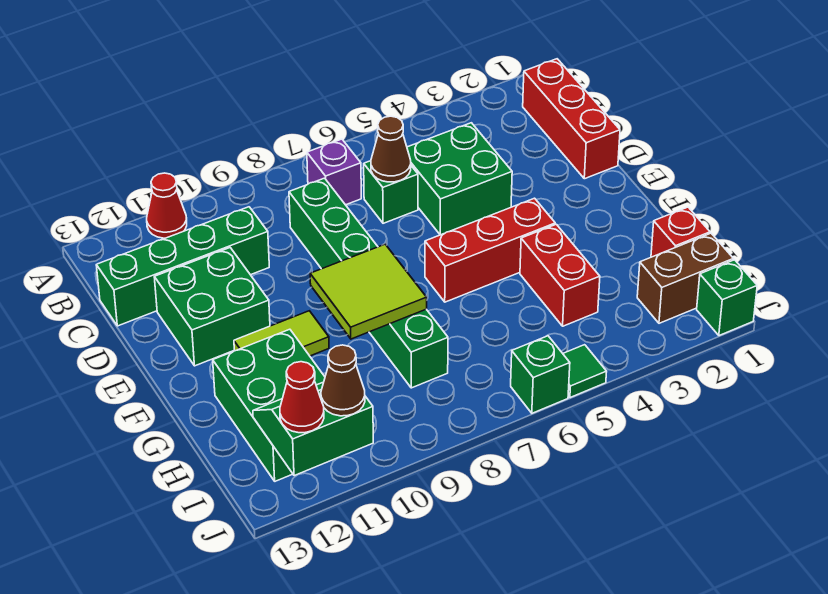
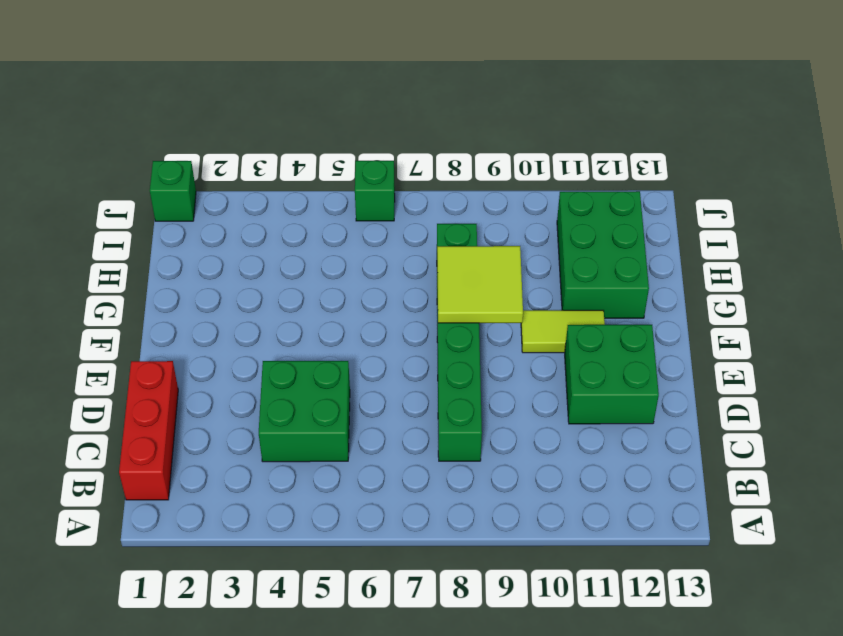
none -> red 1x1 cone [147,173,187,238]
none -> purple 1x1 brick [307,139,361,205]
none -> green 1x1 brick [364,161,418,223]

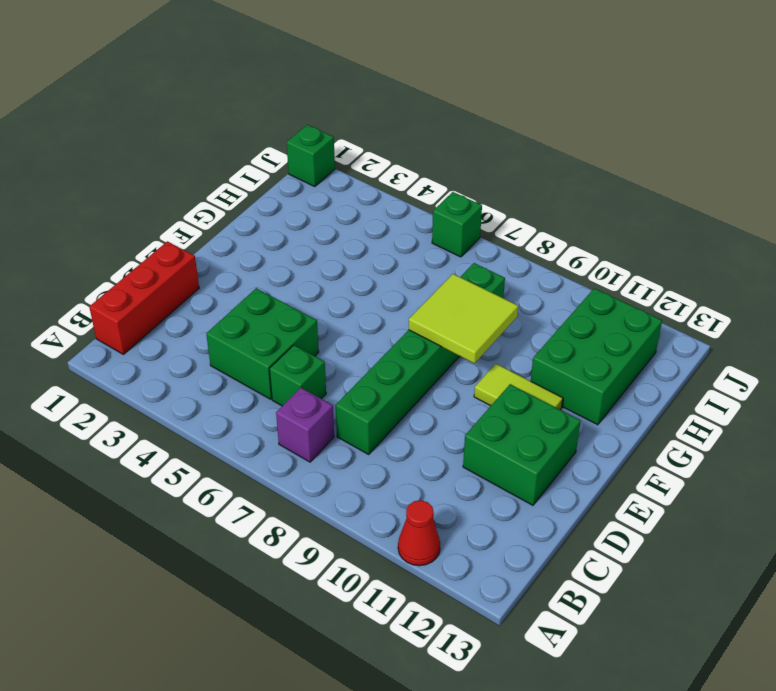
none -> green 1x4 brick [96,207,269,326]
none -> red 1x3 brick [425,198,555,302]
none -> red 1x2 brick [520,224,600,326]

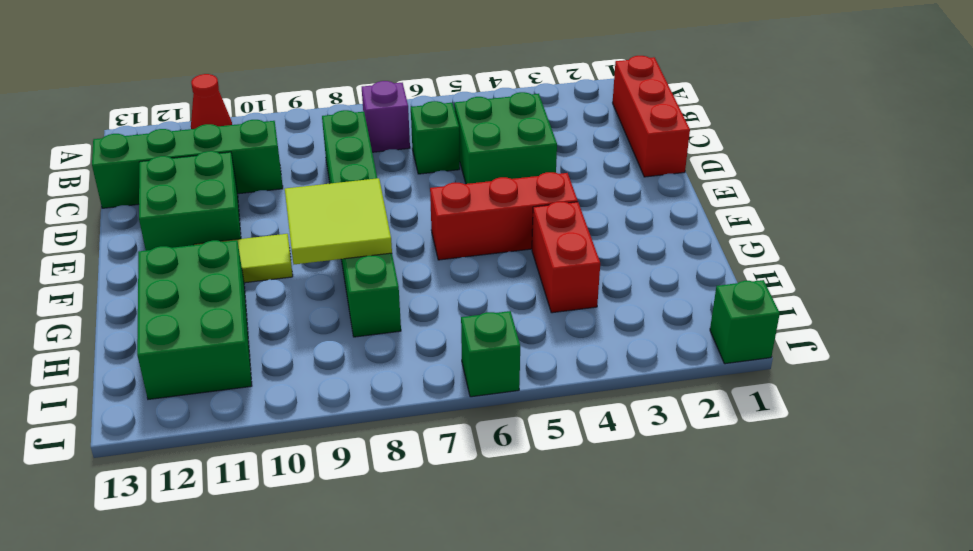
none -> red 1x1 brick [651,207,710,257]
none -> brown 1x2 brick [637,233,733,323]
none -> green 1x1 tile [563,345,607,398]

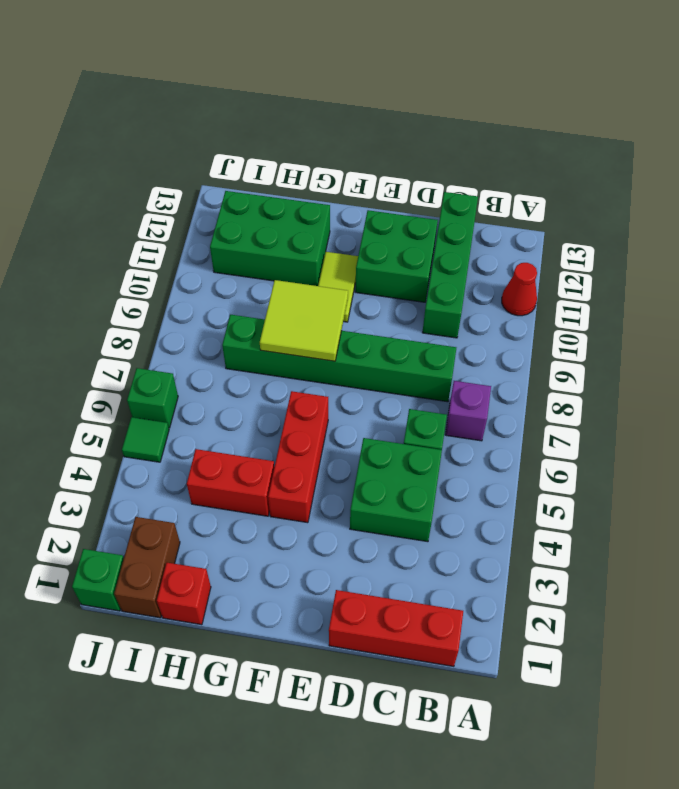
none -> brown 1x1 cone [371,116,411,182]
none -> green 2x2 slope [253,382,373,476]
none -> brown 1x1 cone [321,345,365,416]

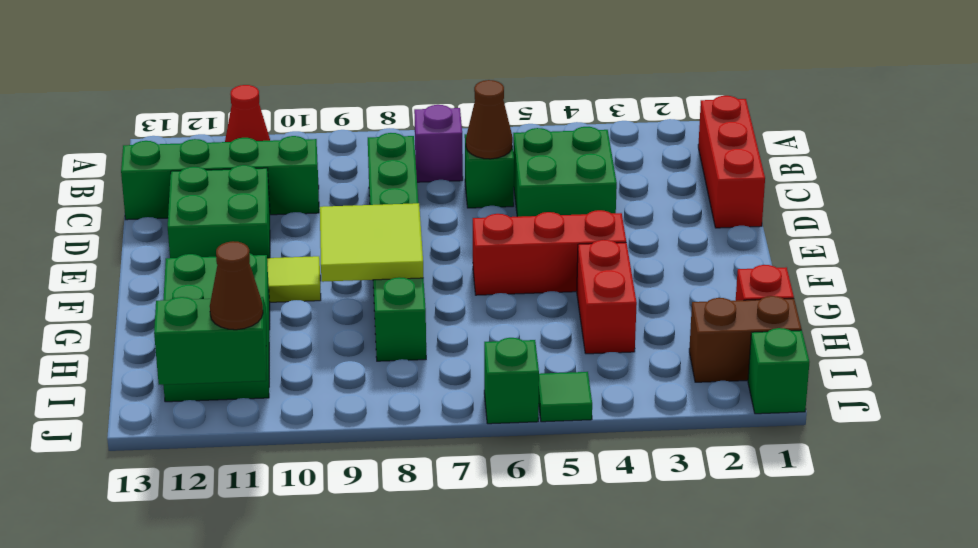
none -> red 1x1 cone [280,362,324,433]

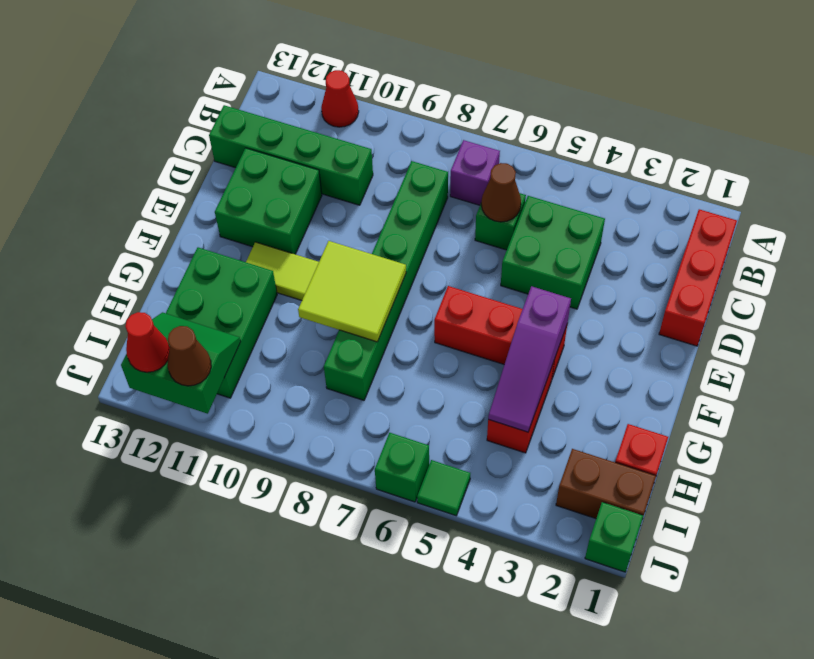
purple 1x3 slope [488,286,571,432] -> none

